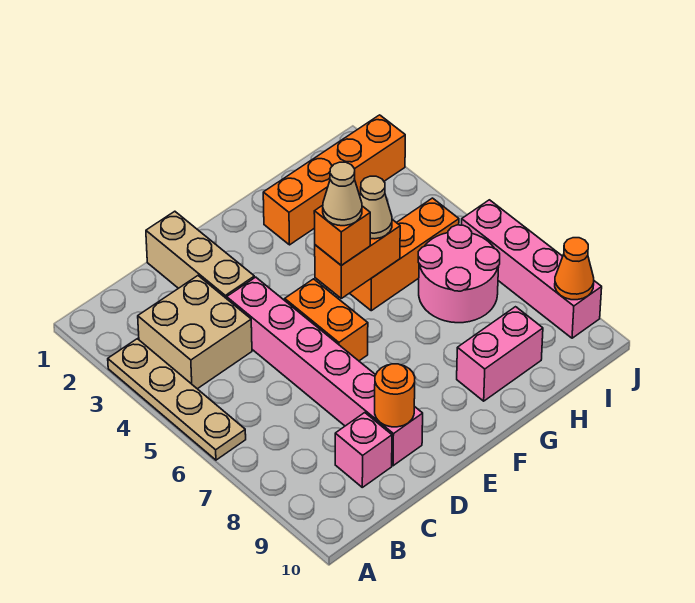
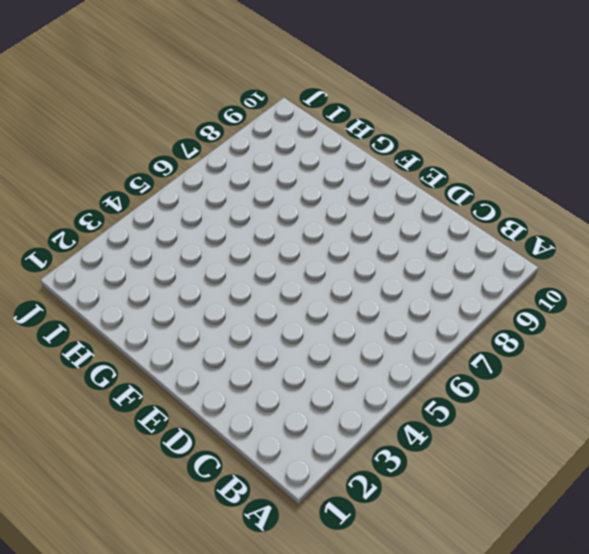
none -> tan 1x4 plate [108,339,246,460]
none -> tan 2x2 brick [138,276,252,389]
none -> pink 1x1 brick [335,413,392,487]

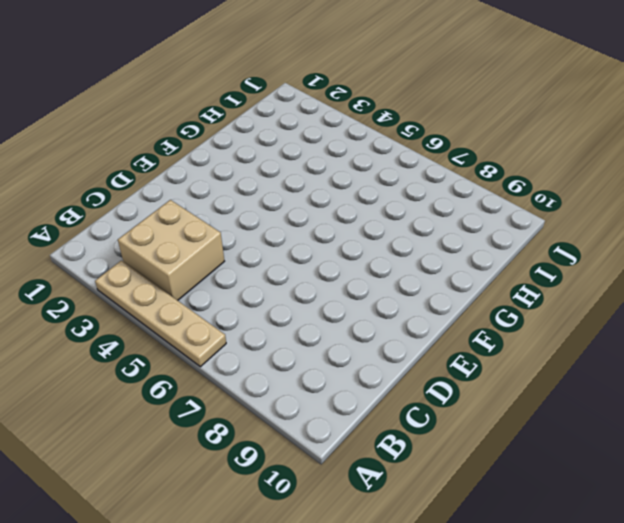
none -> pink 1x1 brick [335,413,392,487]
none -> tan 1x3 brick [146,211,254,299]
none -> pink 1x6 brick [227,277,423,466]

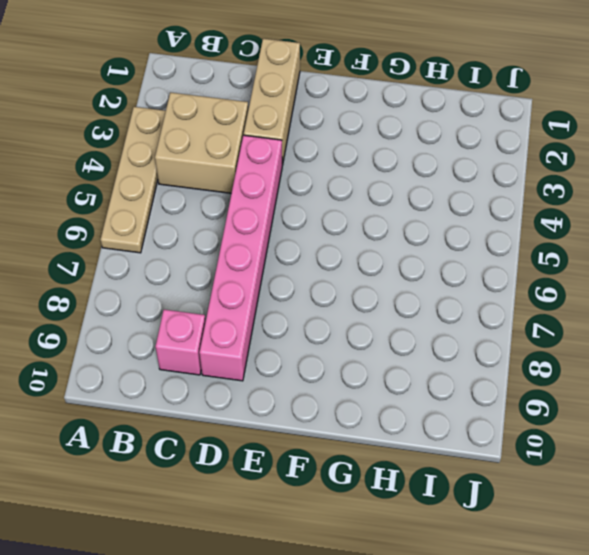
none -> orange 1x2 brick [285,279,368,361]
none -> orange 1x4 brick [263,115,405,245]
none -> orange 1x3 brick [350,198,459,311]

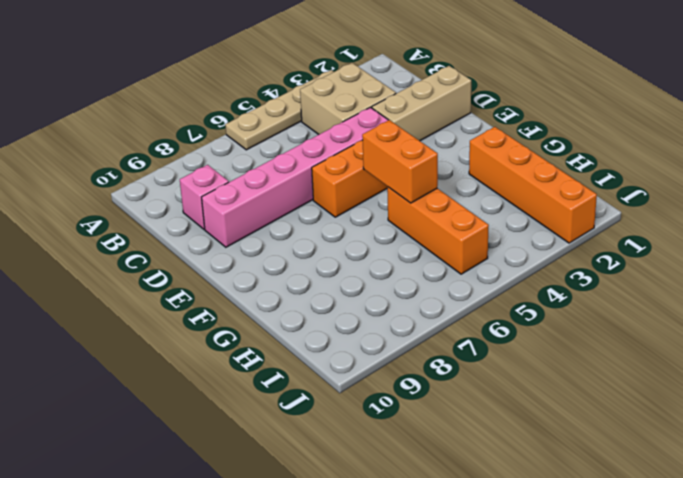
none -> pink 1x2 brick [457,307,543,401]
none -> pink 2x2 round brick [418,225,500,323]
none -> pink 1x4 brick [462,200,602,338]

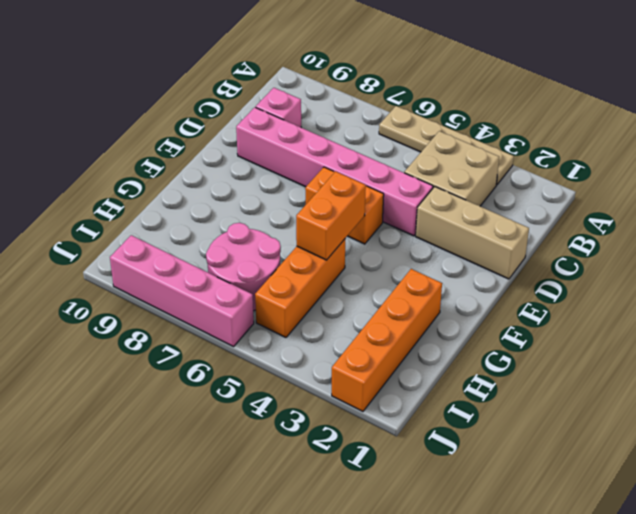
none -> pink 1x2 brick [457,307,543,401]
none -> orange 1x1 round brick [375,364,415,427]
none -> orange 1x1 cone [555,238,594,300]

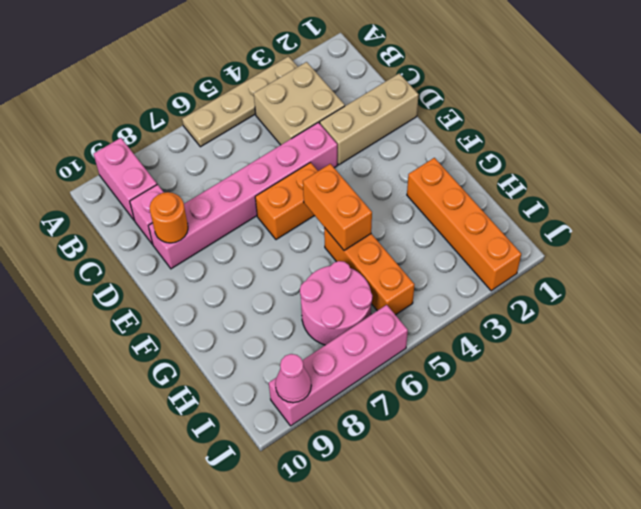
pink 1x2 brick [94,138,157,220] -> pink 1x2 brick moved to [457,307,543,401]
pink 1x1 cone [275,354,311,403] -> orange 1x1 cone [555,238,594,300]
none -> orange 1x1 brick [314,205,370,265]
none -> tan 1x1 cone [360,176,392,239]
none -> tan 1x1 cone [323,162,362,226]

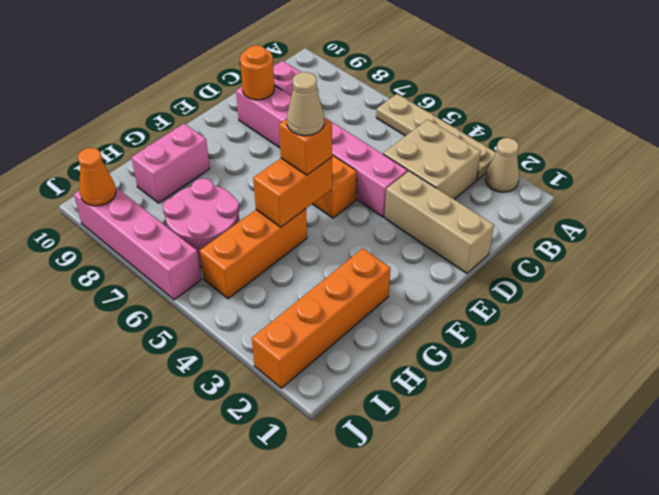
tan 1x1 cone [485,138,519,192] -> tan 1x1 cone moved to [360,176,392,239]

